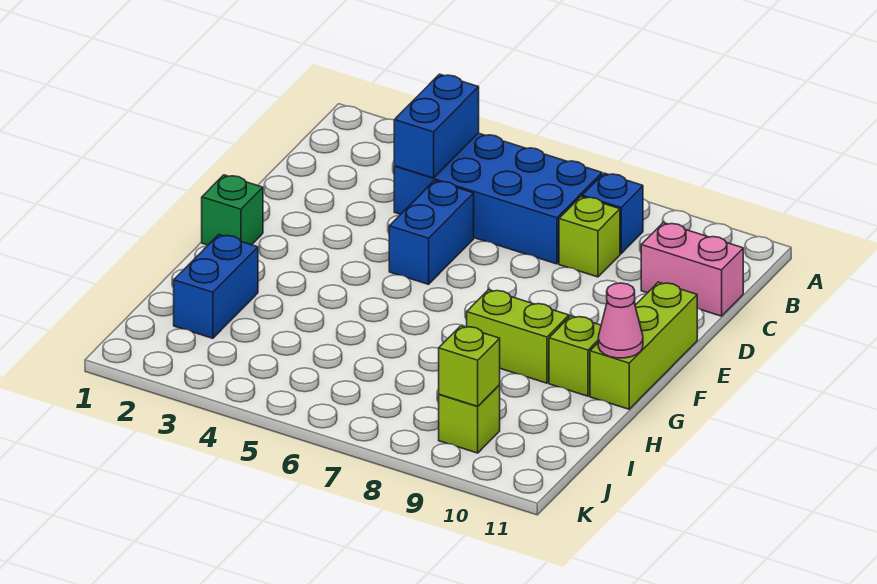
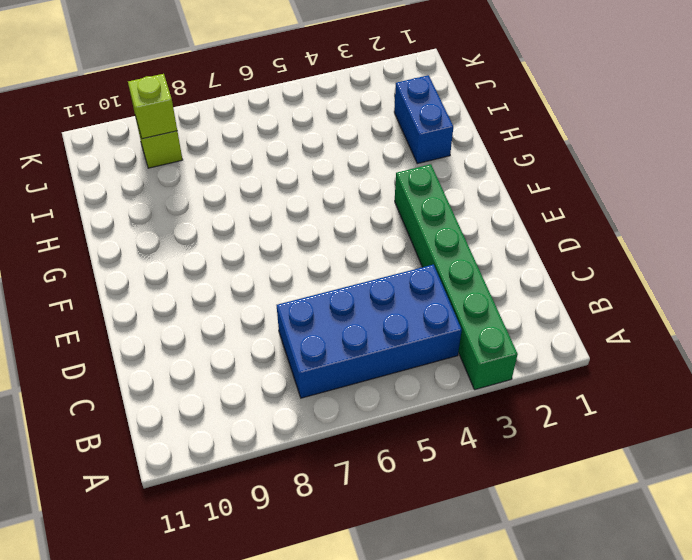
green 1x6 brick [395,164,518,390] -> none
none -> blue 1x1 brick [582,173,643,254]
none -> lime 1x1 brick [559,197,620,277]
none -> pink 1x2 brick [641,223,743,316]

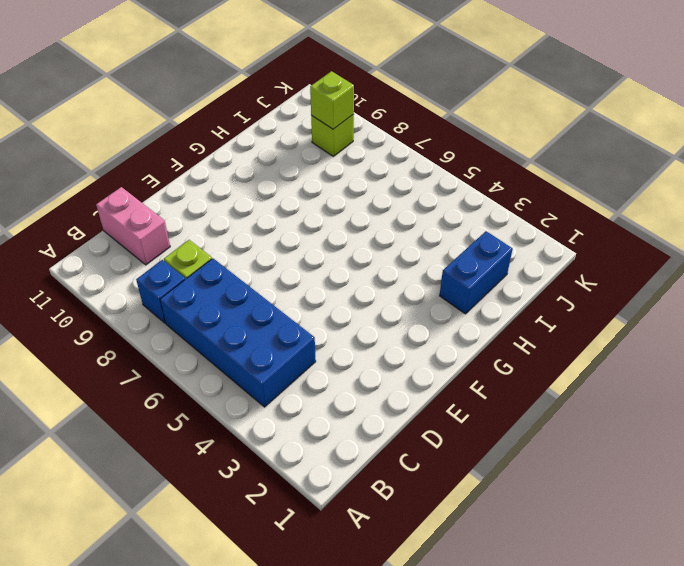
none -> blue 1x2 brick [389,181,474,284]
none -> lime 1x3 brick [590,282,697,409]
none -> green 1x1 brick [202,175,263,245]

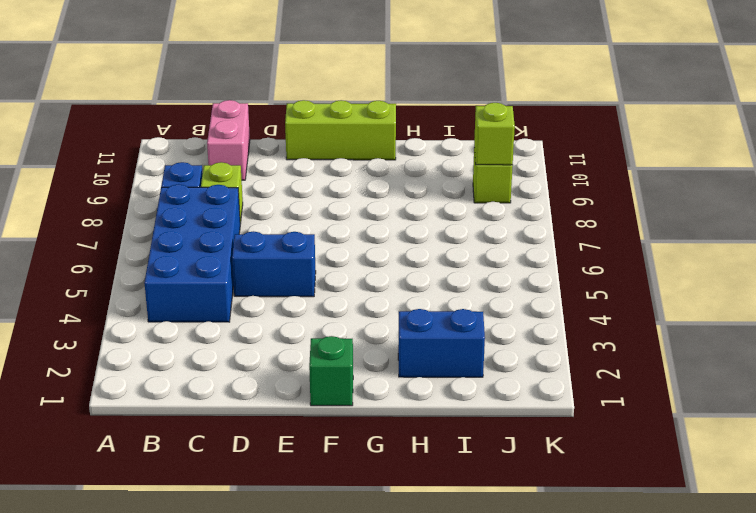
none -> lime 1x2 brick [467,290,569,383]
none -> lime 1x1 brick [549,316,601,396]
none -> blue 1x2 brick [394,74,479,178]

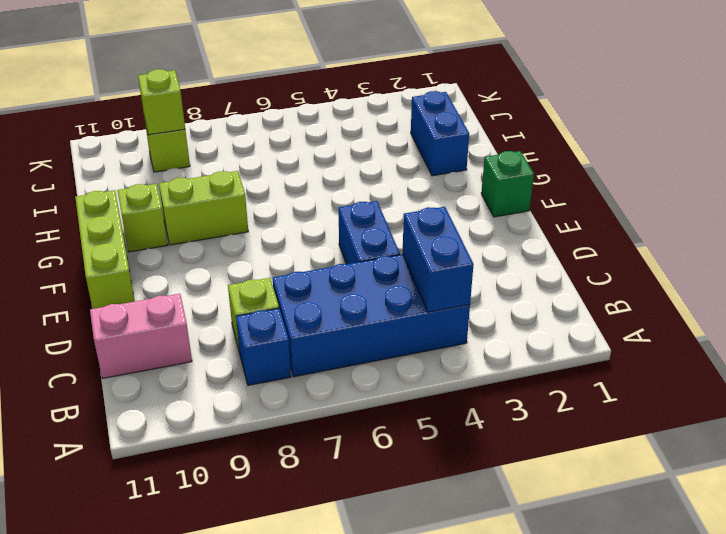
none -> pink 1x1 cone [598,283,643,358]

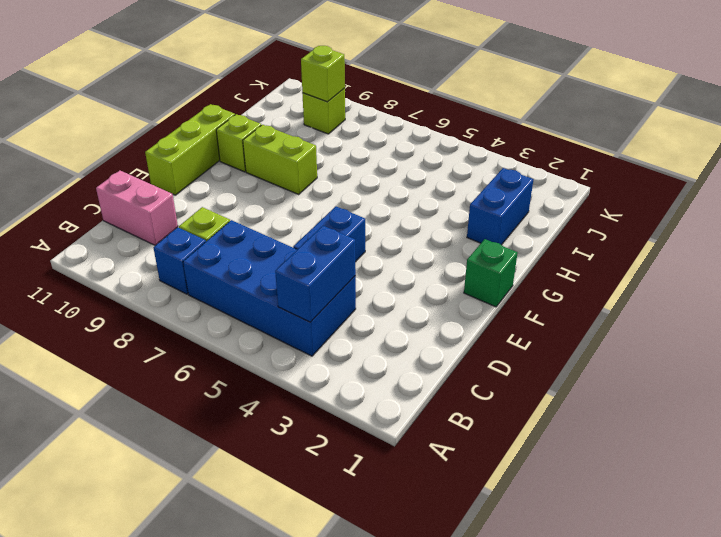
none -> pink 1x1 cone [598,283,643,358]

